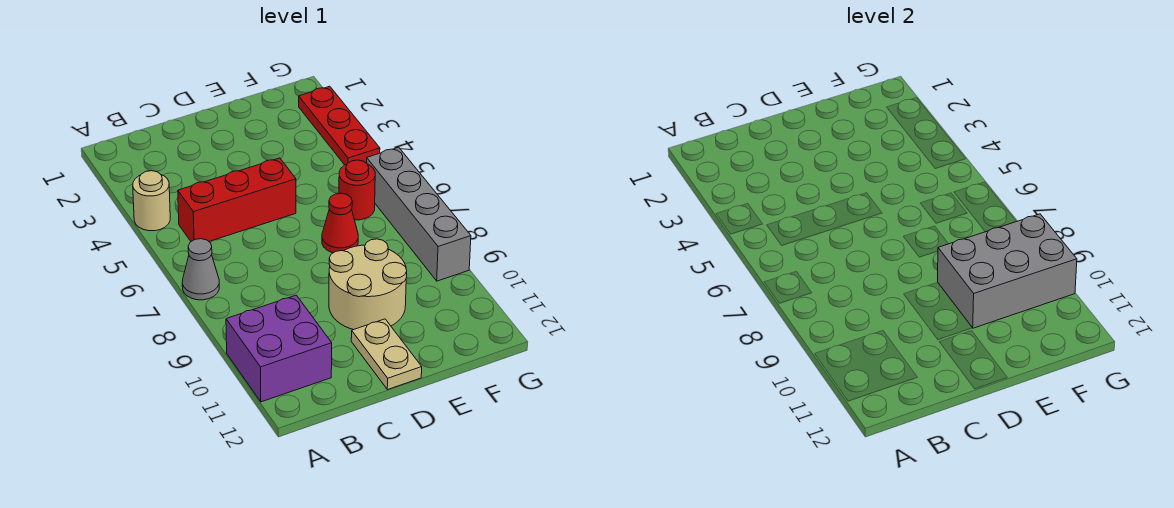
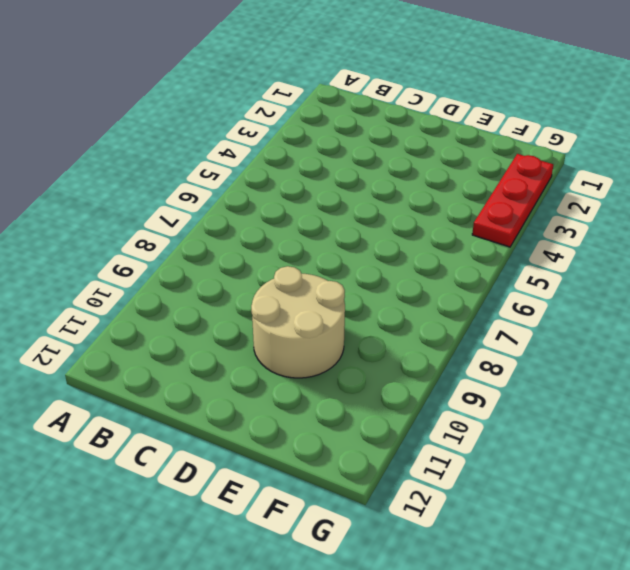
none -> tan 1x1 round brick [133,171,170,231]
none -> grey 1x1 cone [182,239,219,300]

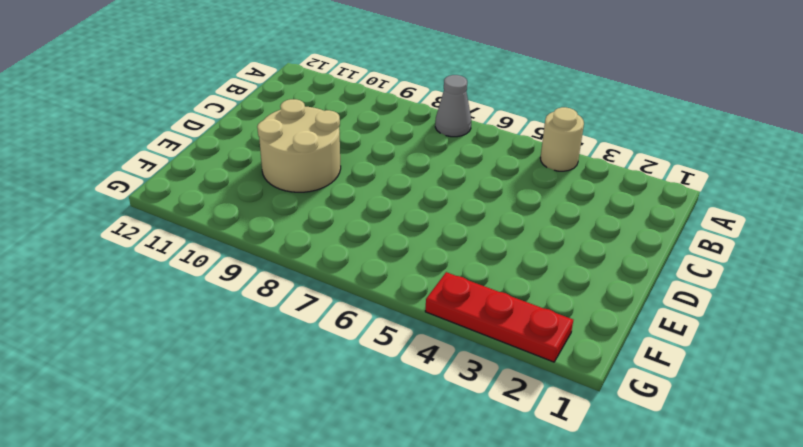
none -> purple 2x2 brick [226,295,332,402]
none -> red 1x3 brick [178,158,296,241]

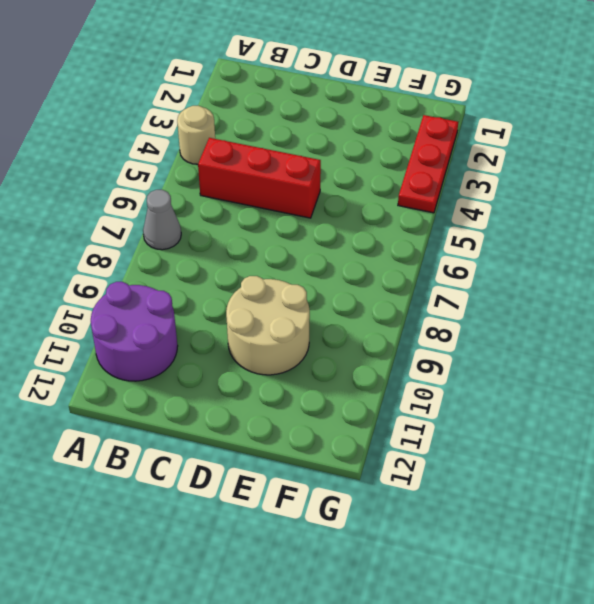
purple 2x2 round brick [91,282,178,381] -> purple 2x2 brick [226,295,332,402]
none -> tan 1x2 plate [351,319,422,390]
none -> red 1x1 cone [322,193,358,253]

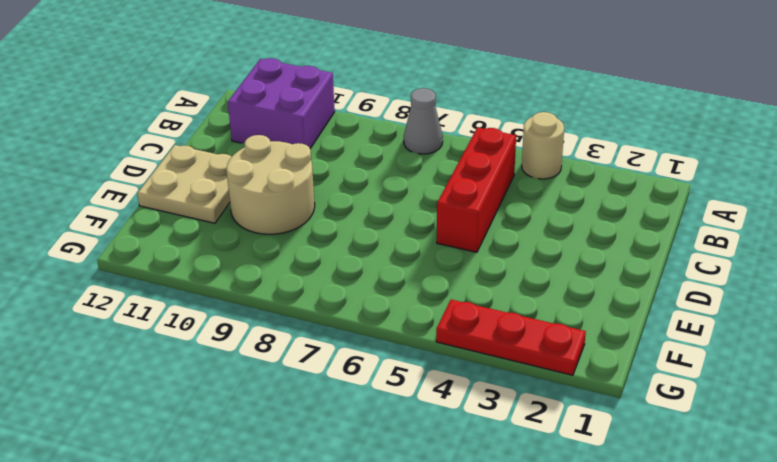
tan 2x2 plate [137,145,231,223] -> tan 1x2 plate [351,319,422,390]
none -> red 1x1 cone [322,193,358,253]
none -> red 1x1 round brick [339,160,375,220]

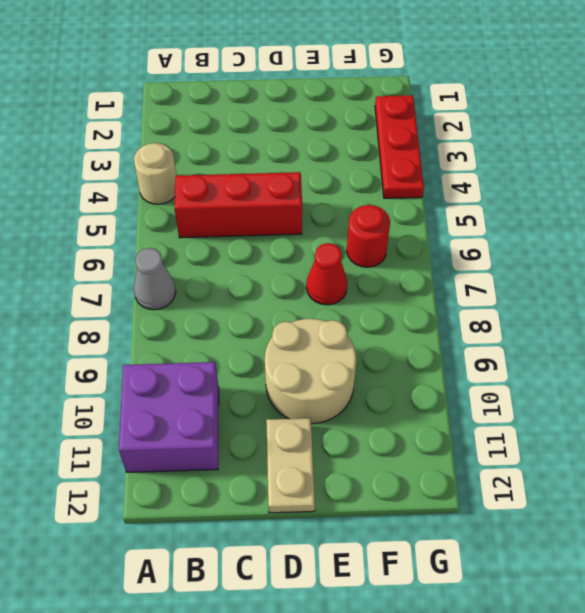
none -> grey 1x4 brick [367,147,471,281]
none -> grey 2x3 brick [938,214,1077,328]

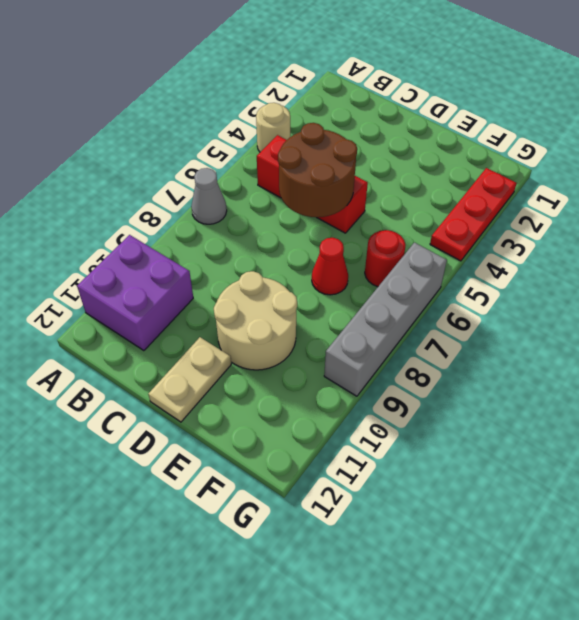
brown 2x2 round brick [278,123,357,217] -> none
none -> grey 2x3 brick [938,214,1077,328]

